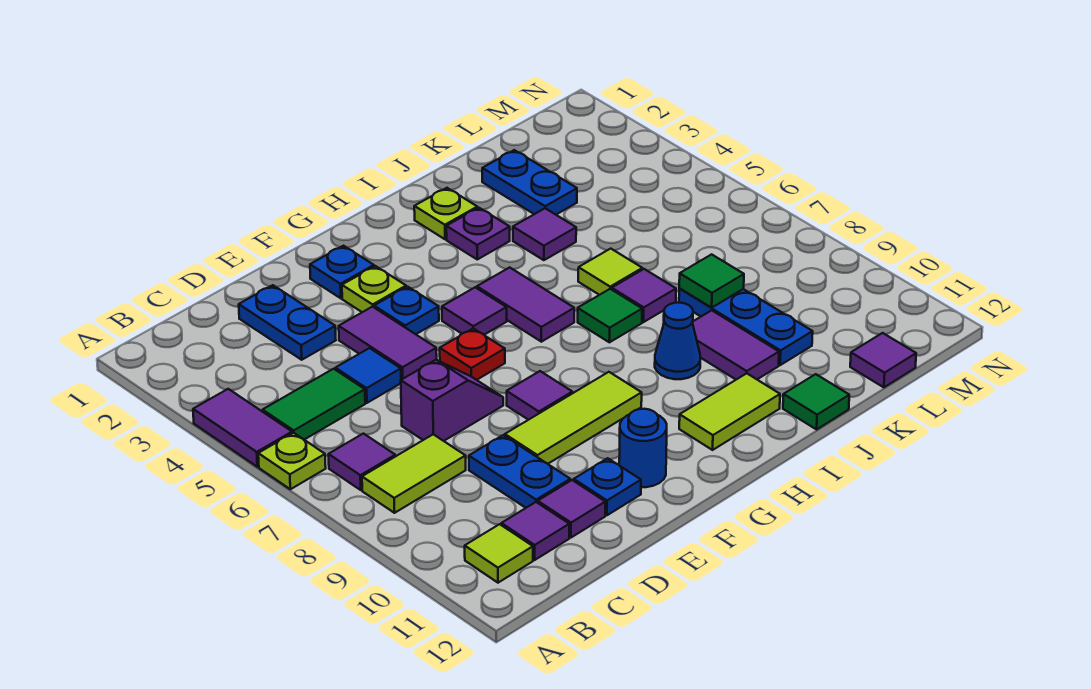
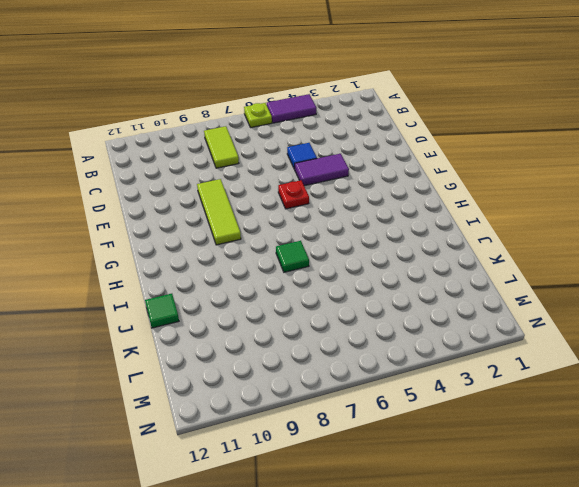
none -> green 1x2 tile [263,369,365,440]
none -> purple 1x1 tile [329,434,395,490]
none -> lime 1x1 tile [465,524,533,583]
none -> purple 1x1 tile [501,502,569,560]

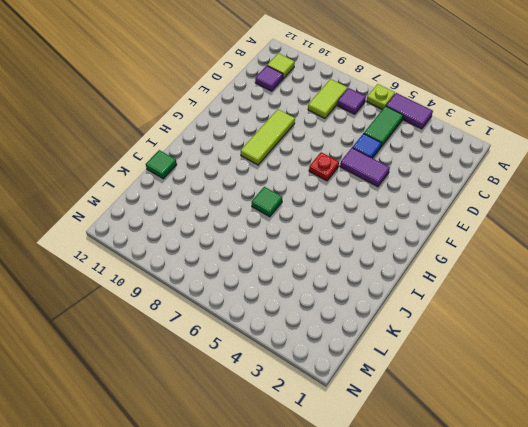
none -> blue 1x2 plate [239,285,336,360]
none -> purple 1x2 slope [401,360,503,441]
none -> blue 1x2 plate [469,435,570,508]
none -> purple 1x1 tile [538,480,605,538]

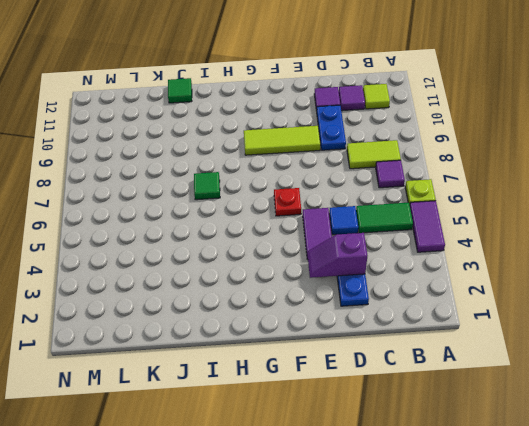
purple 1x2 slope [307,233,367,278] -> purple 1x2 slope moved to [401,360,503,441]
none -> blue 1x1 plate [574,458,641,515]
none -> blue 1x1 plate [310,246,374,298]
none -> lime 1x1 plate [342,266,406,312]
none -> blue 1x1 plate [374,287,439,334]

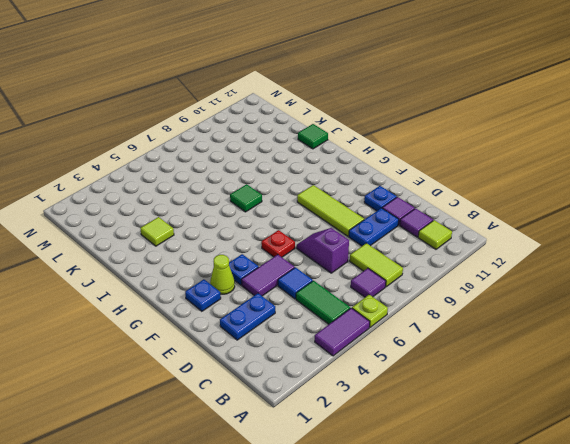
lime 1x1 cone [210,255,235,294] -> lime 1x1 plate [342,266,406,312]
lime 1x1 tile [140,217,174,246] -> lime 1x1 tile moved to [578,249,642,295]
none -> purple 1x1 tile [507,371,572,420]
none -> blue 1x1 round brick [619,409,667,487]
none -> purple 1x1 tile [442,287,507,335]
none -> purple 1x2 tile [477,267,574,342]

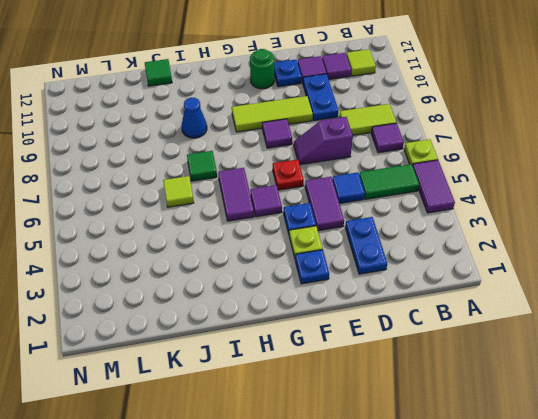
green 1x1 round brick [250,49,274,89] -> blue 1x1 round brick [619,409,667,487]
none -> lime 1x2 tile [679,373,780,450]
none -> lime 1x1 plate [414,188,477,239]
none -> purple 1x1 plate [446,208,510,259]
none -> purple 1x1 tile [513,208,576,260]

